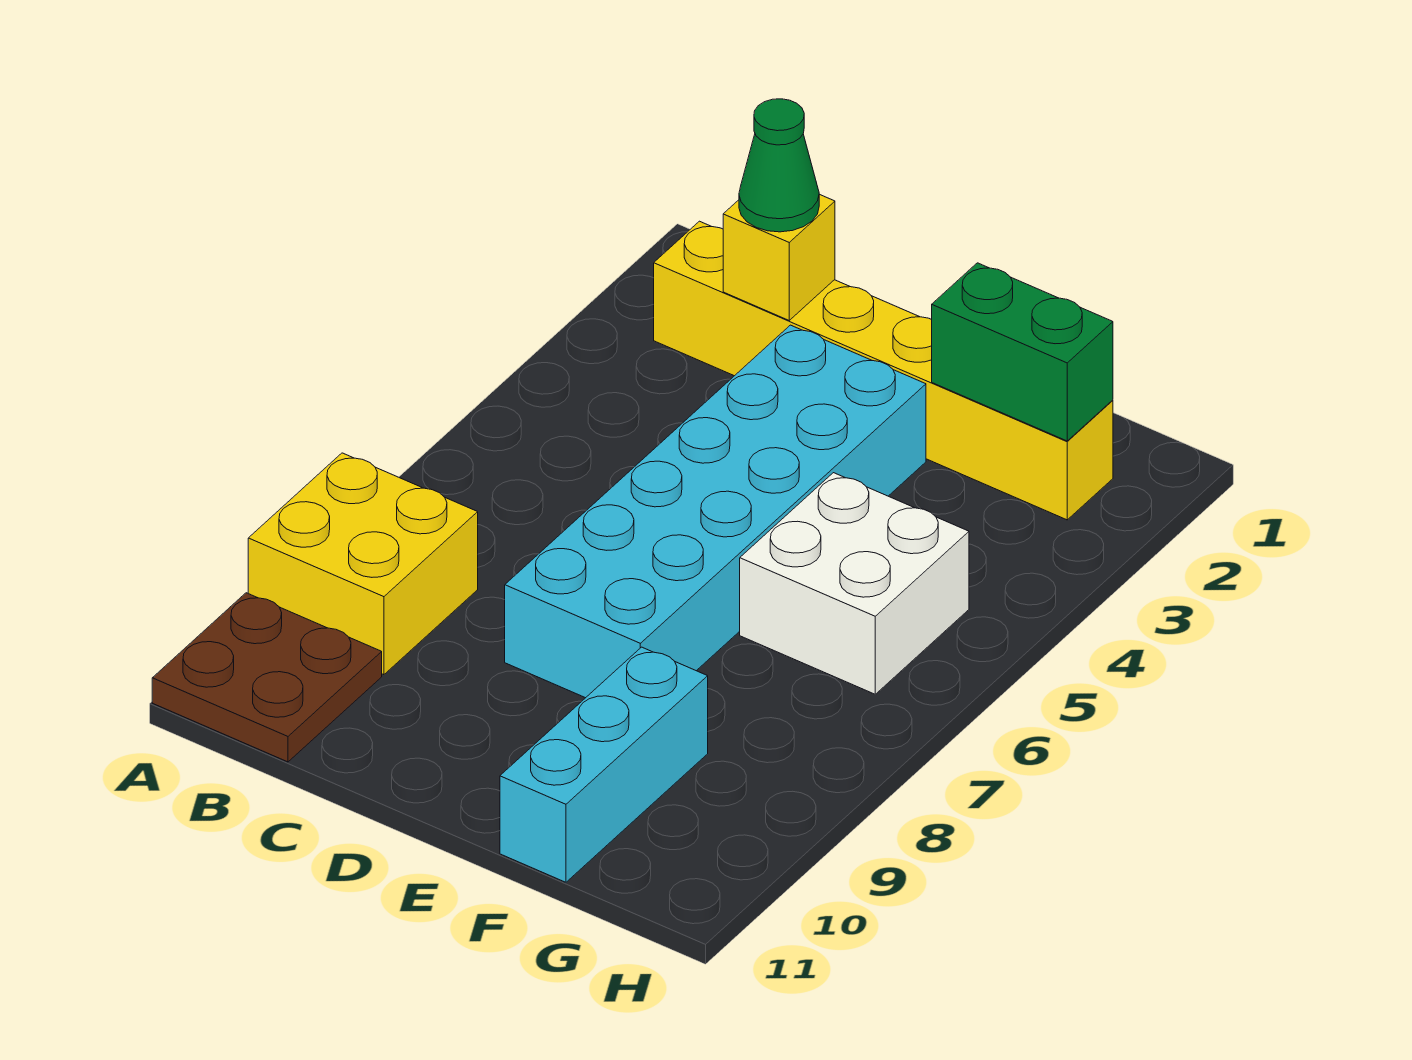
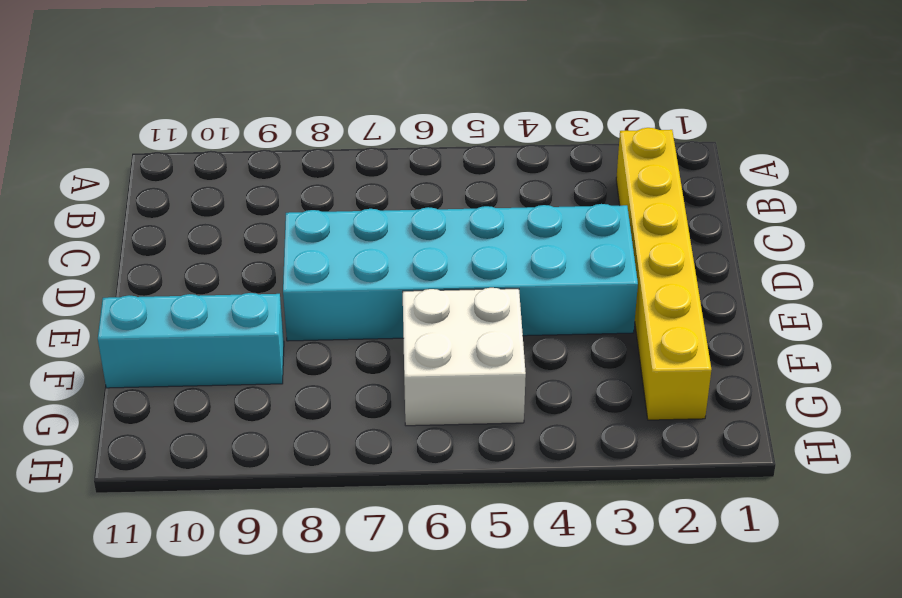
none -> yellow 2x2 brick [248,453,478,675]
none -> brown 2x2 plate [152,593,382,762]

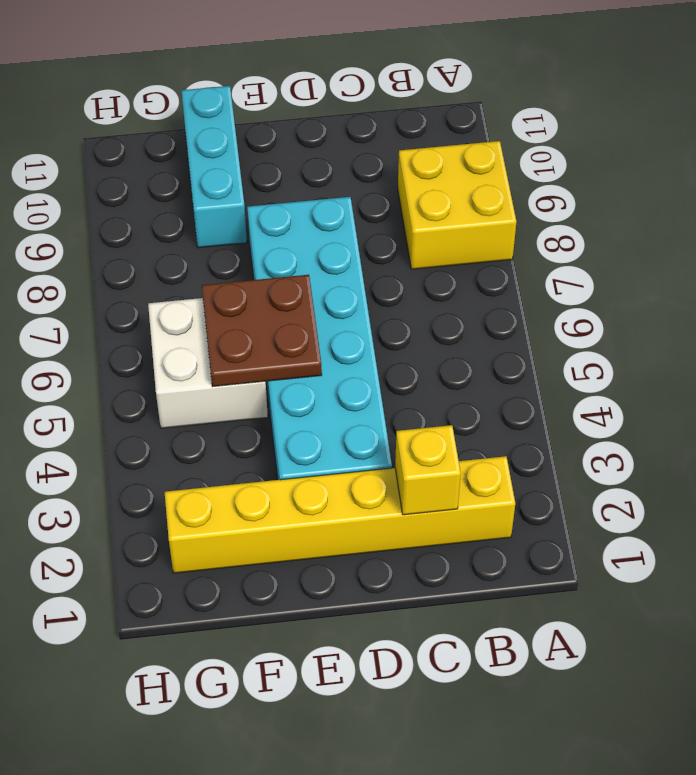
brown 2x2 plate [202,275,322,387] -> brown 2x2 plate moved to [152,593,382,762]
none -> green 1x2 brick [932,263,1113,441]
none -> green 1x1 cone [739,99,819,232]

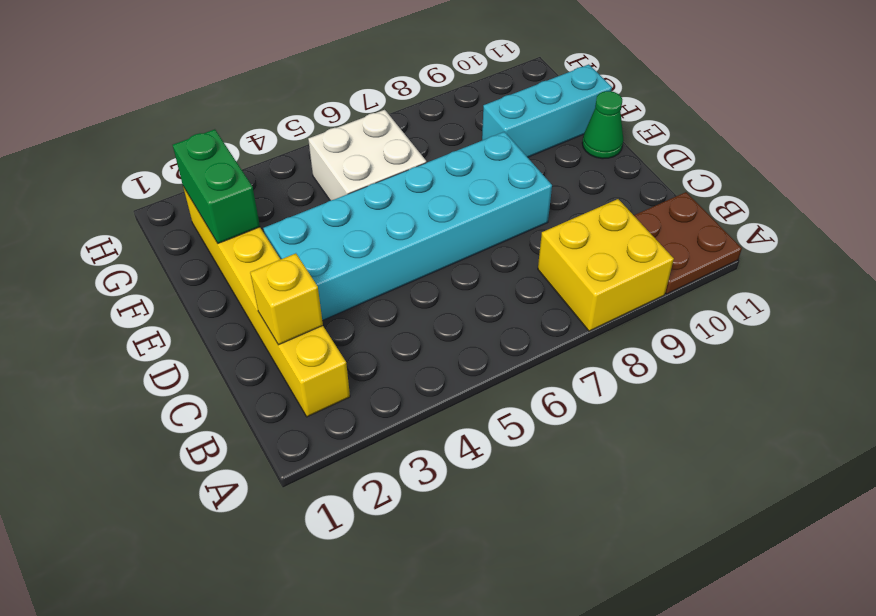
green 1x1 cone [582,91,623,159] -> green 1x1 cone moved to [739,99,819,232]

